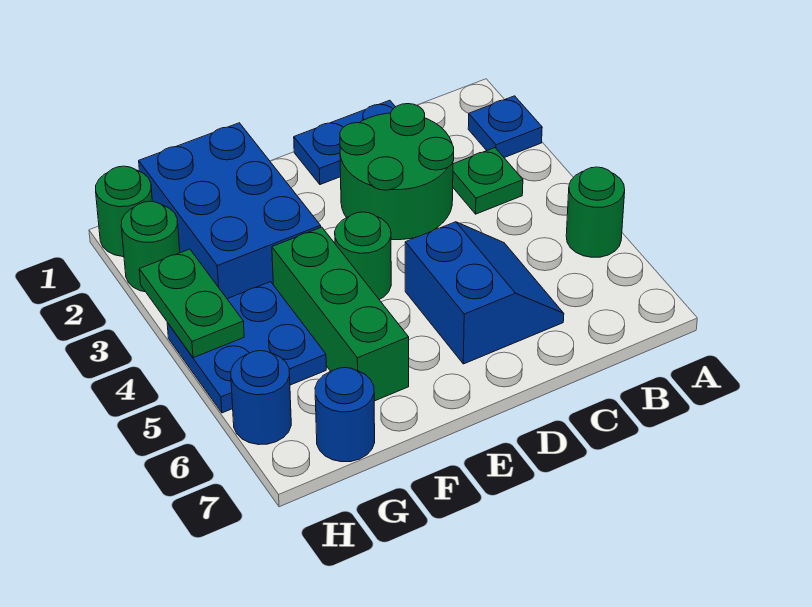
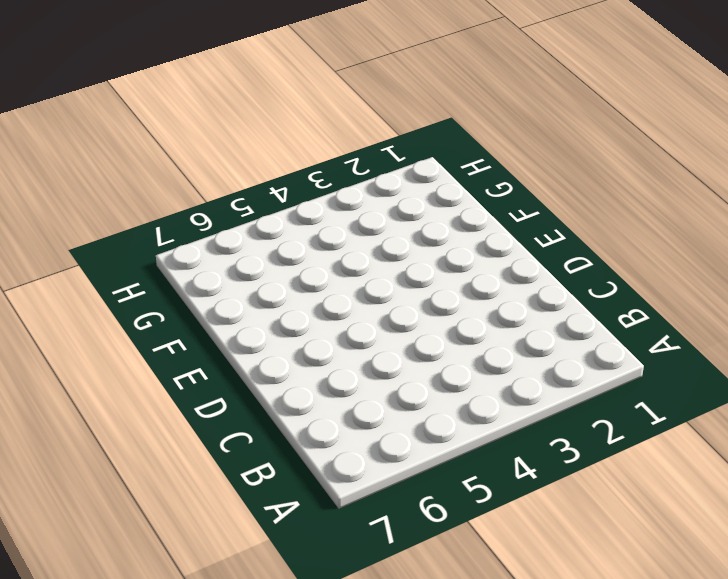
none -> blue 1x1 plate [468,96,542,158]
none -> green 1x1 round brick [566,167,625,257]
none -> green 1x1 plate [453,148,523,214]

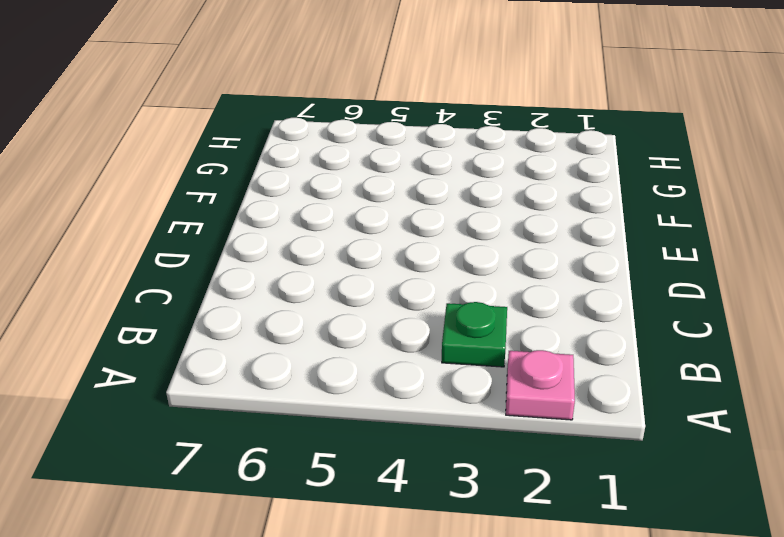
pink 1x1 plate [506,350,575,420] -> blue 1x1 plate [468,96,542,158]
none -> green 1x1 round brick [566,167,625,257]
none -> blue 1x2 plate [294,100,395,185]
none -> green 2x2 round brick [340,104,454,240]

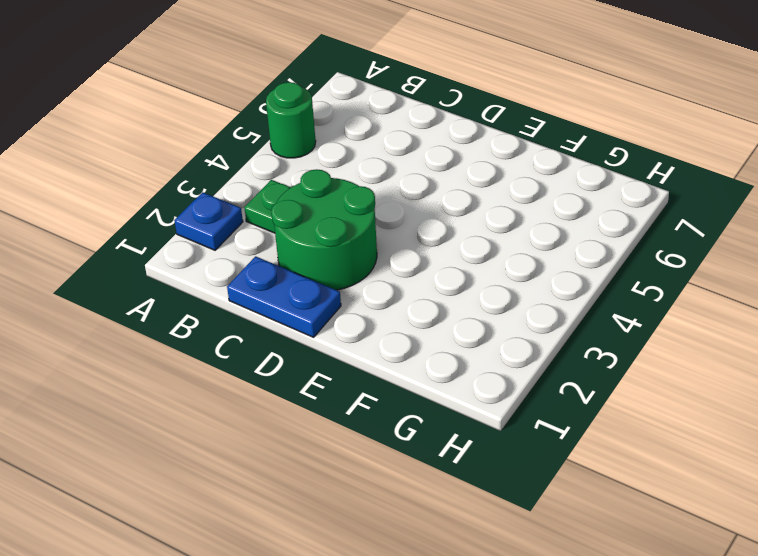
none -> blue 2x2 slope [405,222,564,364]
none -> green 1x1 round brick [335,212,391,299]
none -> blue 2x3 brick [139,123,321,299]

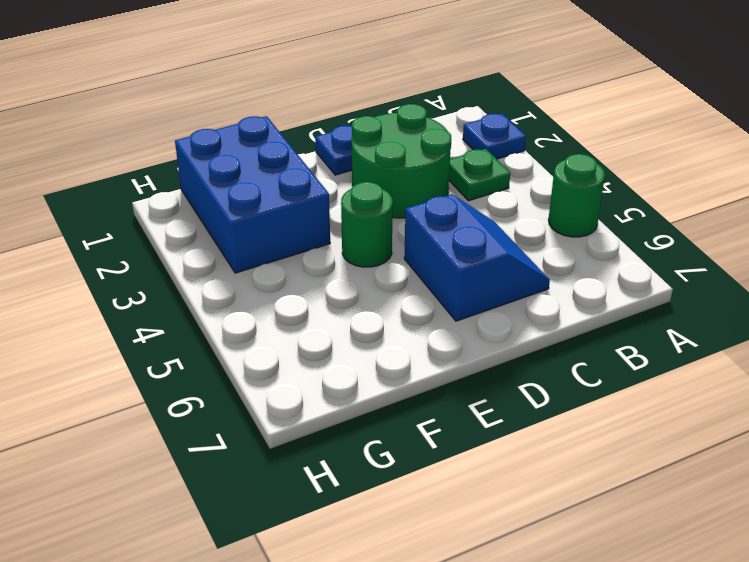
none -> green 1x3 brick [272,227,409,401]
none -> blue 2x2 plate [167,282,326,413]
none -> blue 1x1 round brick [315,368,375,462]

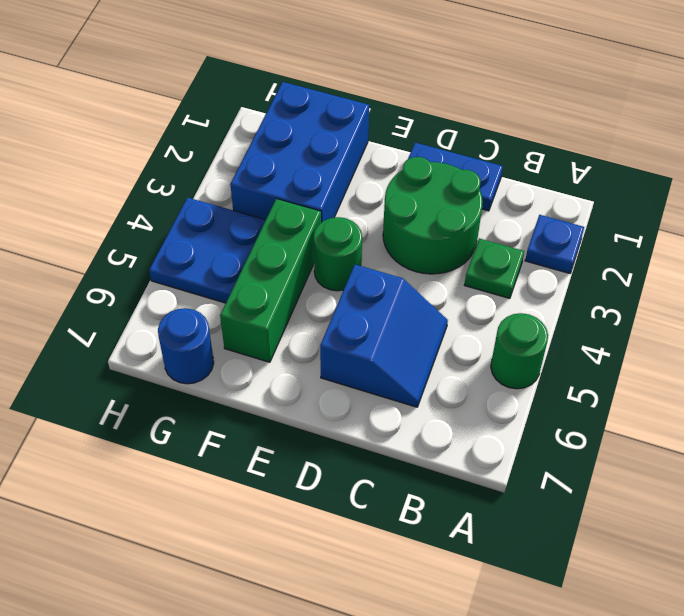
none -> green 1x1 round brick [96,166,152,257]
none -> green 1x1 round brick [121,201,180,292]
none -> blue 1x1 round brick [231,351,291,445]

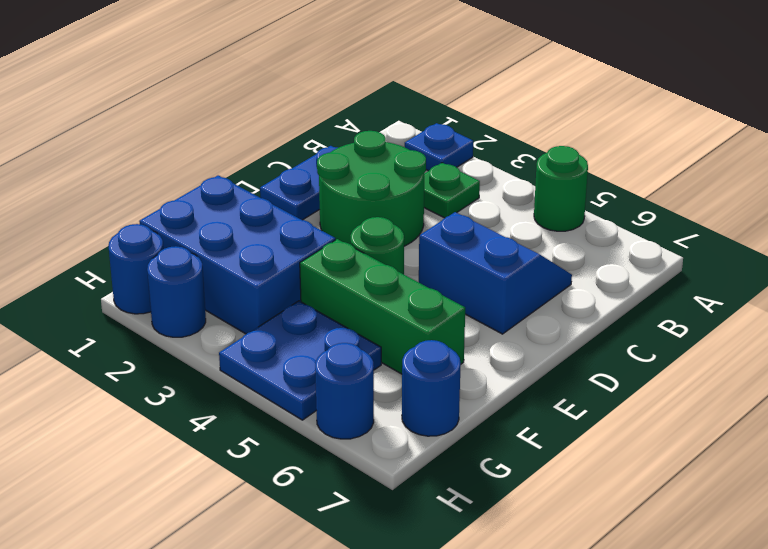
blue 1x1 round brick [109,224,163,314] -> green 1x1 round brick [96,166,152,257]
blue 1x1 round brick [147,246,206,337] -> green 1x1 round brick [121,201,180,292]
none -> green 1x2 plate [139,249,244,358]

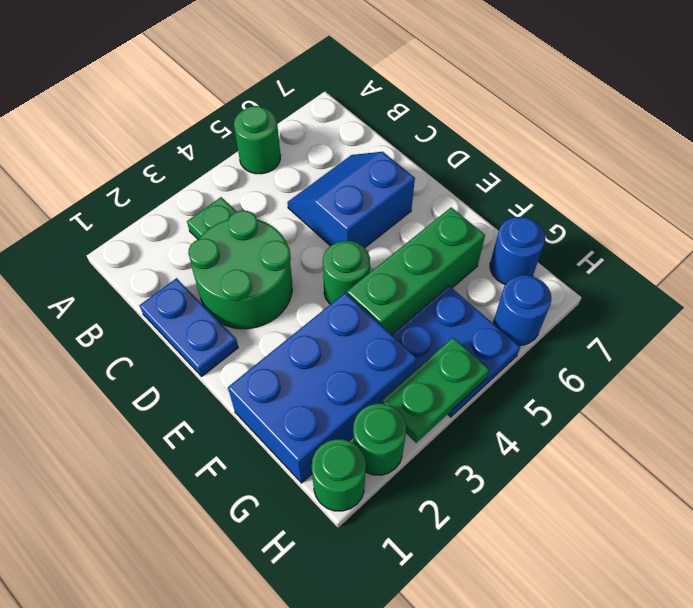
none -> blue 1x1 plate [468,96,542,158]

